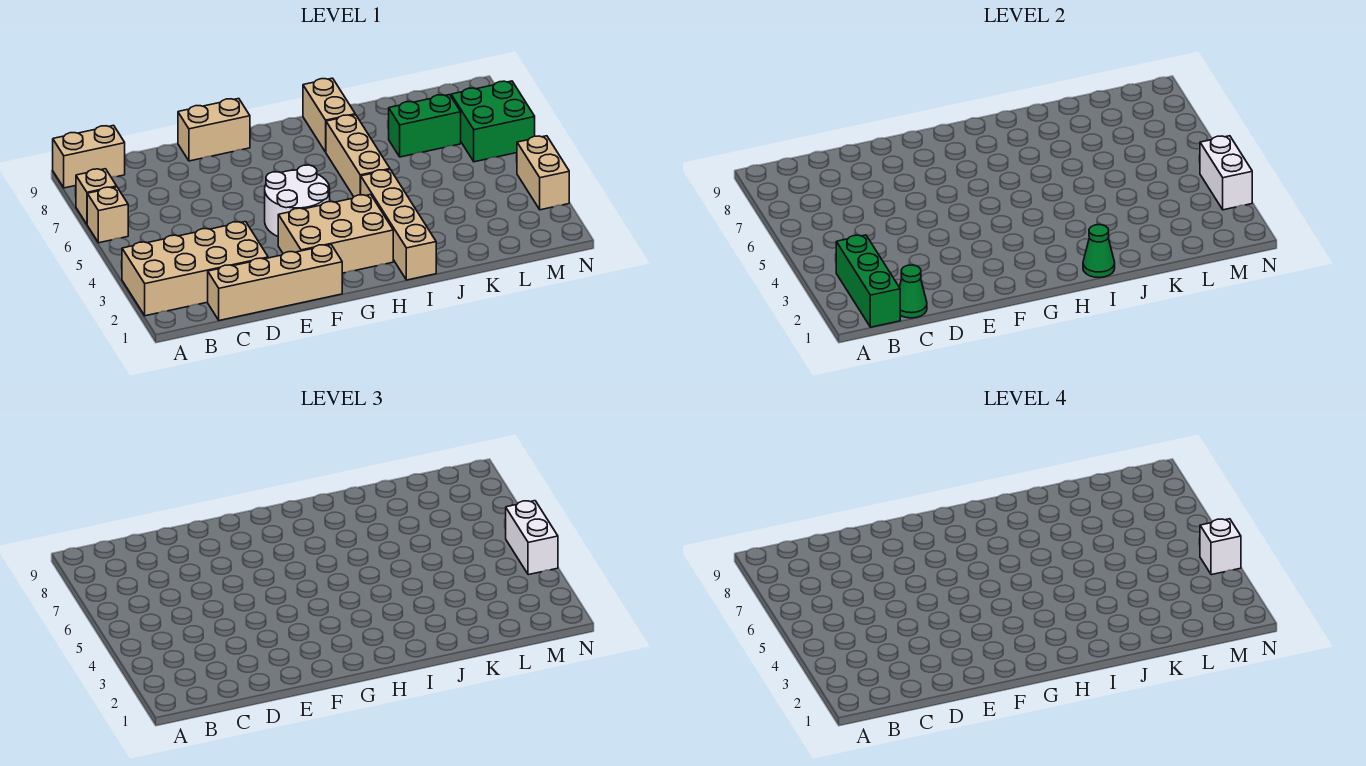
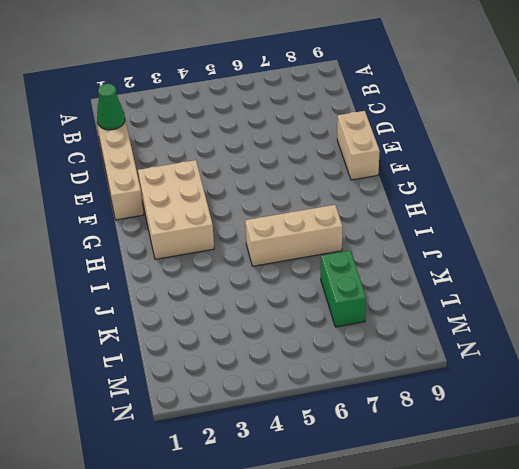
none -> tan 2x4 brick [122,222,268,316]
none -> tan 1x1 brick [87,187,128,243]
none -> tan 1x1 brick [76,169,117,224]

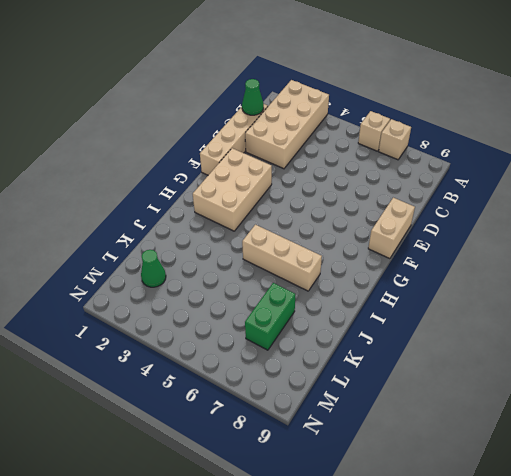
green 1x1 cone [141,250,166,287] -> green 1x1 cone moved to [1083,225,1115,278]
none -> tan 1x2 brick [53,125,125,188]
none -> white 2x2 round brick [265,165,330,236]
none -> tan 1x4 brick [361,170,436,280]

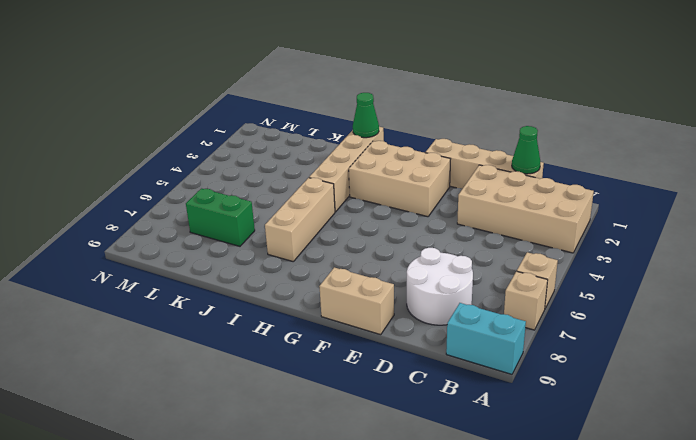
cyan 1x2 brick [446,303,526,374] -> tan 1x2 brick [53,125,125,188]
white 2x2 round brick [407,248,473,325] -> white 2x2 round brick moved to [265,165,330,236]
none -> tan 1x2 brick [303,78,355,152]
none -> green 2x2 brick [451,81,535,162]
none -> tan 1x2 brick [517,136,569,210]

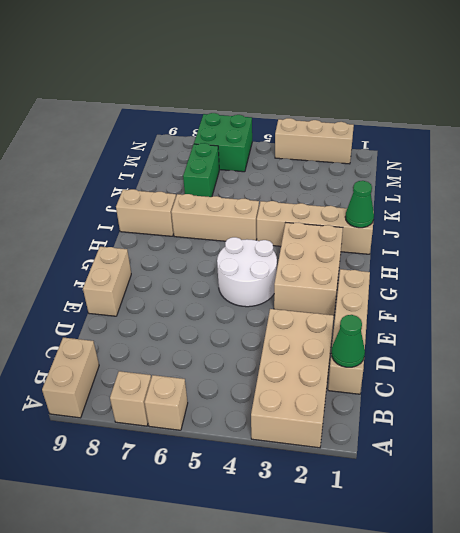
tan 1x3 brick [275,118,354,164] -> tan 1x2 brick [517,136,569,210]
none -> green 1x3 brick [836,235,900,327]
none -> white 1x2 brick [1200,136,1252,210]
none -> white 1x2 brick [506,501,558,575]

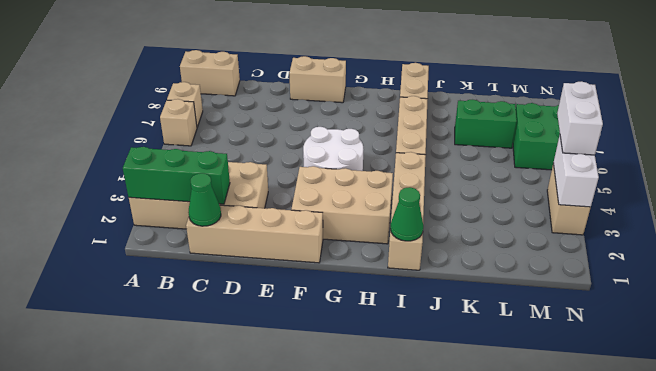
green 1x3 brick [123,147,230,204] -> green 1x3 brick turned to [836,235,900,327]
none -> white 1x1 brick [1200,519,1241,575]

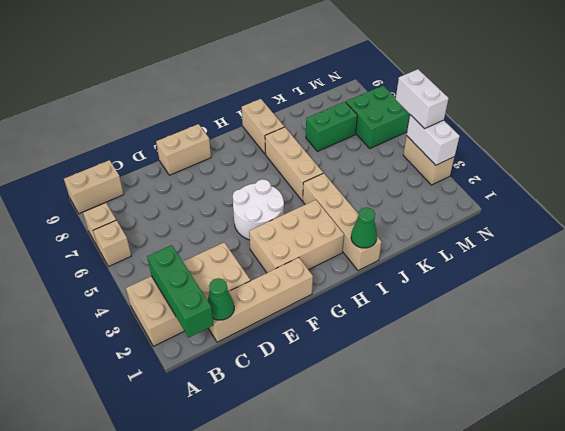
none -> white 1x1 brick [1200,519,1241,575]

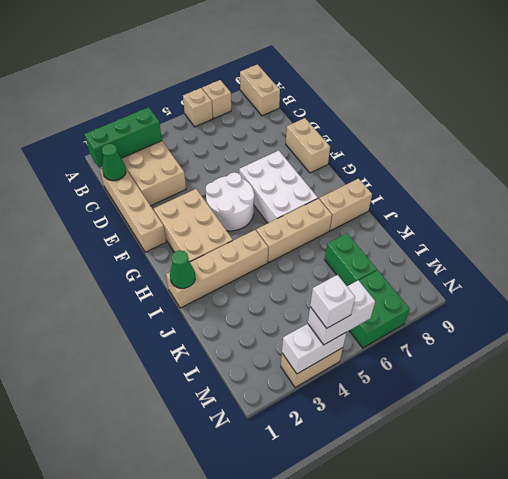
white 2x3 brick [239,151,318,223] -> none

